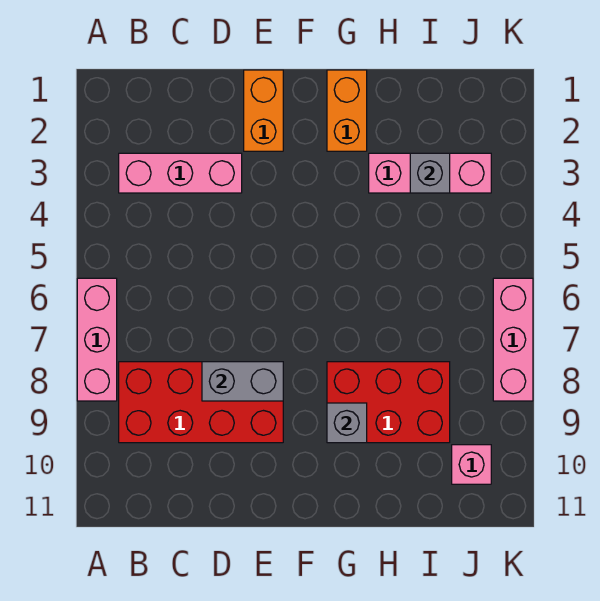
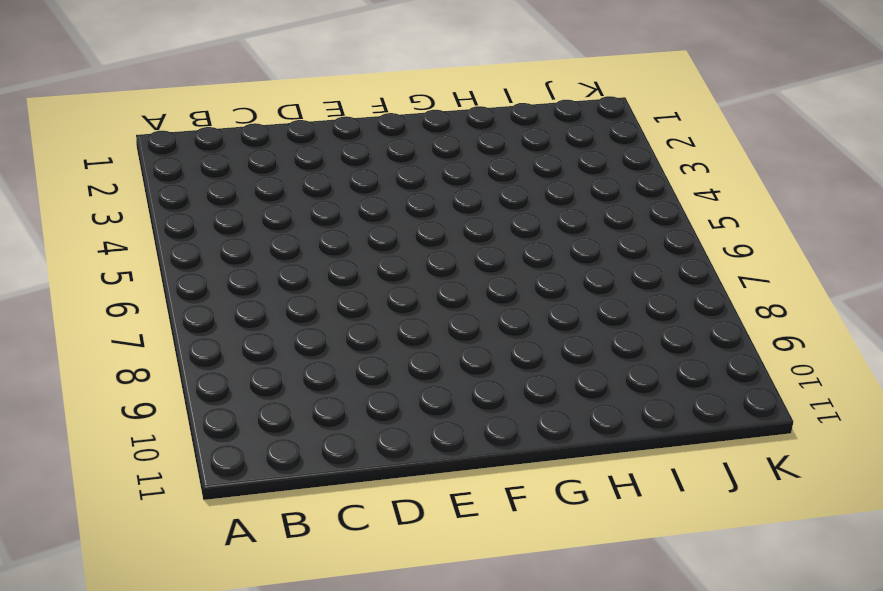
none -> pink 1x3 brick [77,278,117,401]
none -> pink 1x3 brick [119,153,242,193]
none -> red 2x4 brick [119,362,283,443]

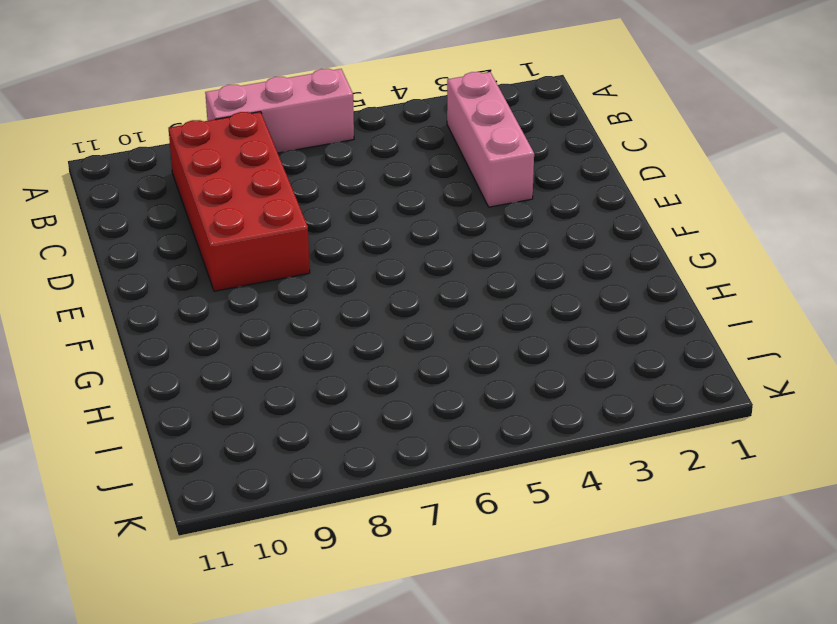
none -> orange 1x2 brick [244,70,283,151]
none -> orange 1x2 brick [327,70,367,151]
none -> red 2x3 brick [327,362,450,443]

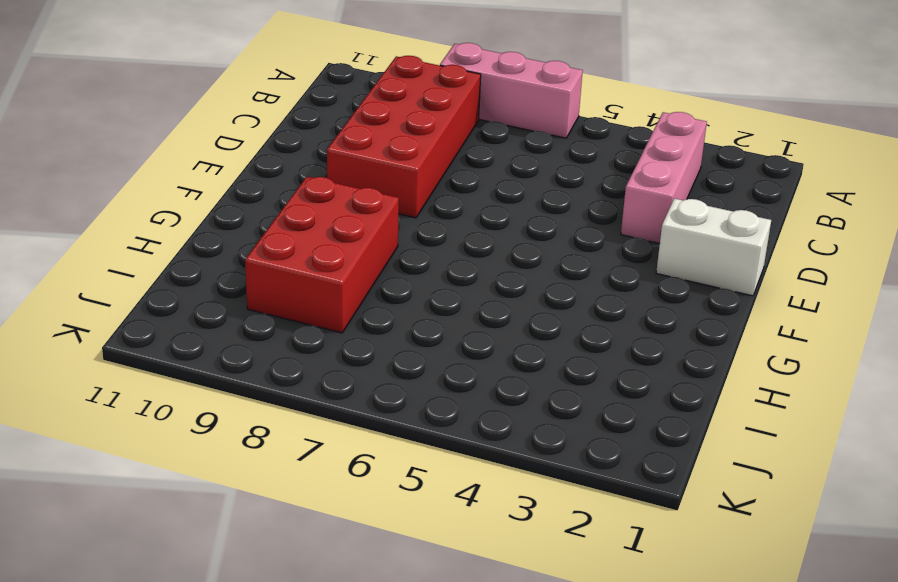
white 1x2 brick [656,198,771,296] -> orange 1x2 brick [244,70,283,151]
none -> orange 1x2 brick [327,70,367,151]
none -> pink 1x3 brick [369,153,491,193]
none -> pink 1x1 brick [452,445,491,484]

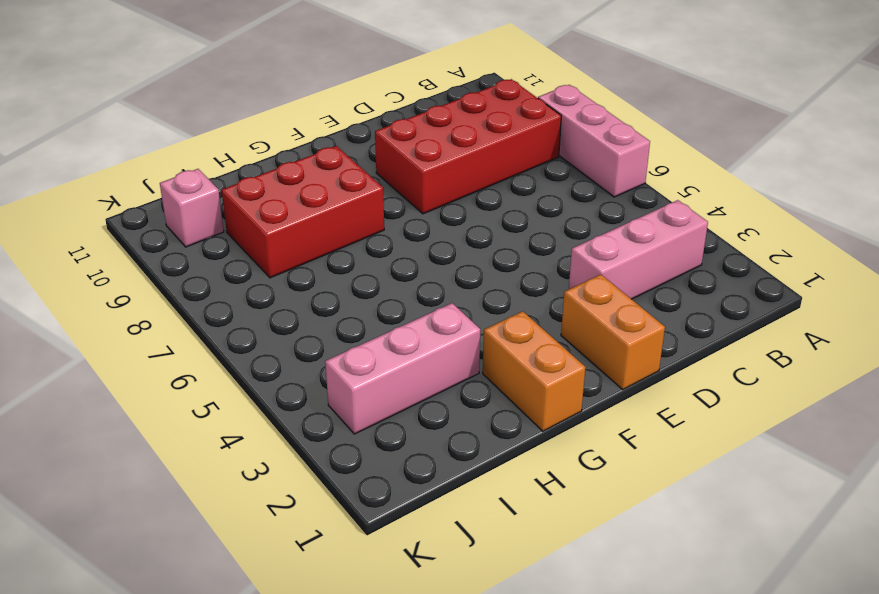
none -> pink 1x3 brick [493,278,533,401]
none -> grey 1x2 brick [202,362,283,401]
none -> grey 1x1 brick [327,403,367,443]

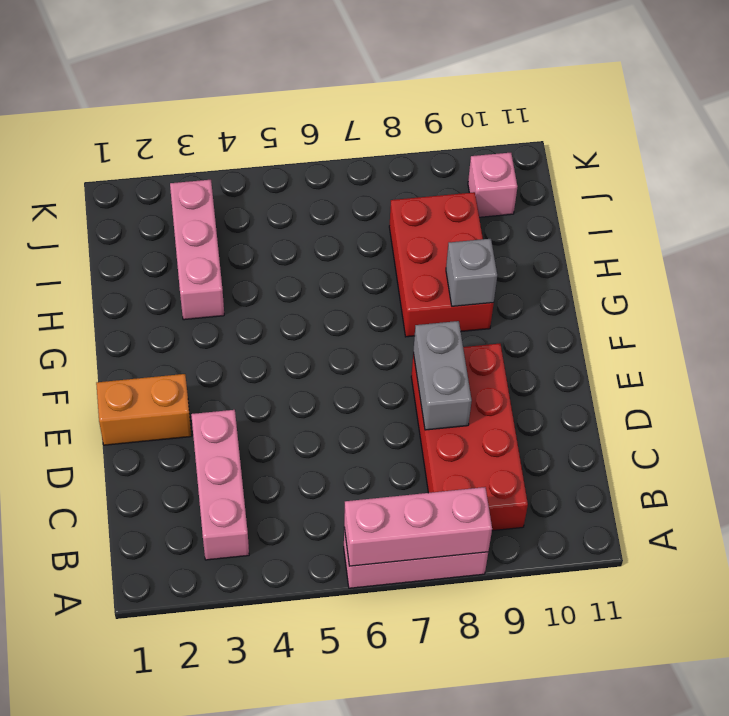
pink 1x3 brick [344,487,492,566] -> pink 1x3 brick moved to [493,278,533,401]
none -> orange 1x2 brick [327,70,367,151]
none -> grey 1x1 brick [410,153,450,193]

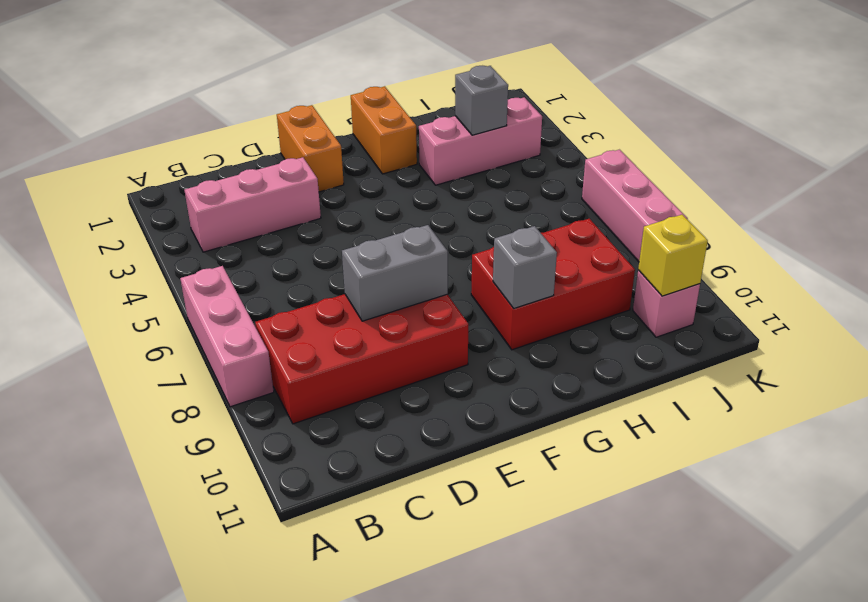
yellow 1x1 brick [638,215,708,296] -> none

